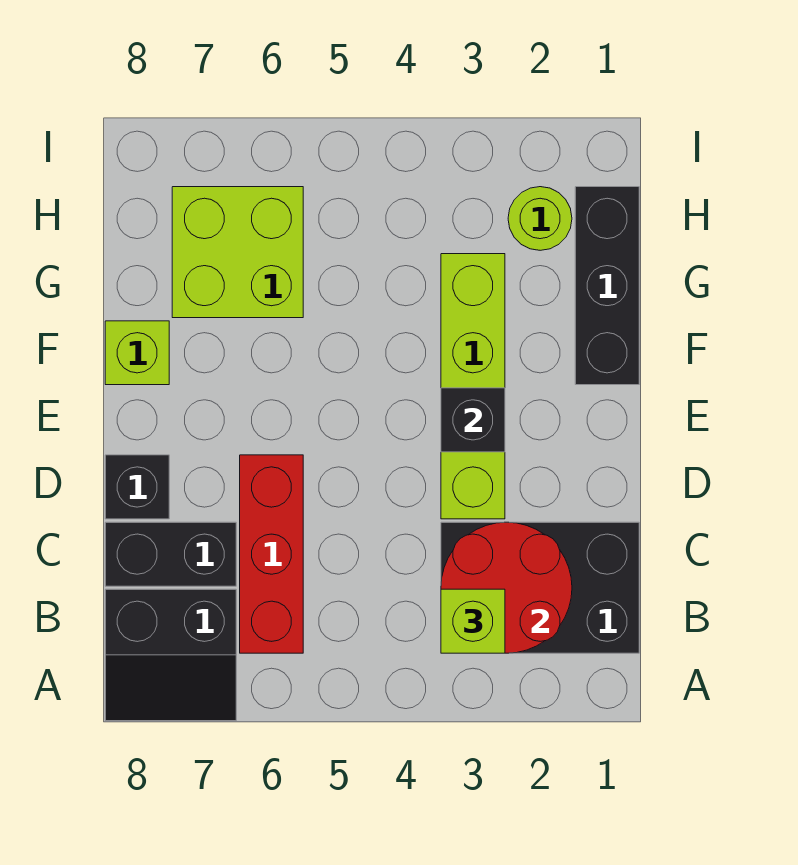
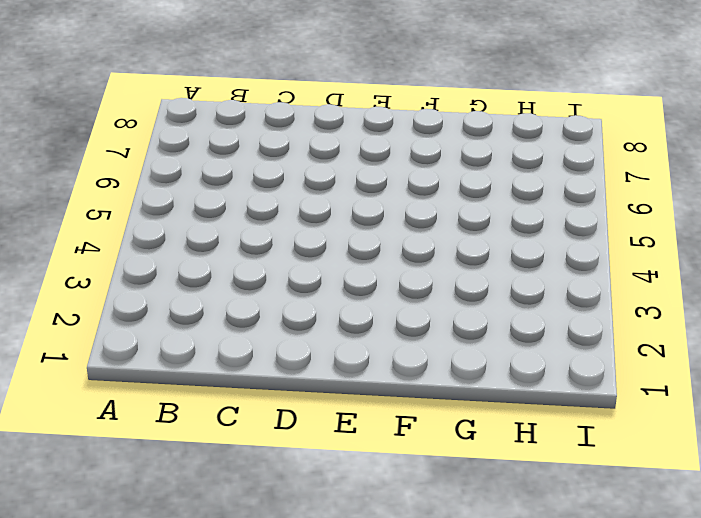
none -> black 2x2 slope [105,589,236,721]
none -> black 2x3 brick [441,522,639,653]
none -> red 1x3 brick [240,455,303,653]

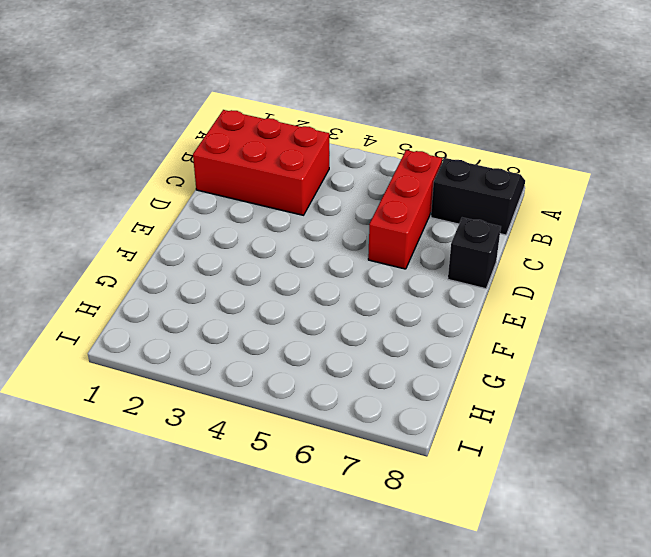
red 2x3 brick [193,110,329,215] -> black 2x3 brick [441,522,639,653]
none -> black 1x2 brick [105,522,236,586]
none -> lime 1x4 brick [441,254,505,519]
none -> black 1x3 brick [575,187,639,385]

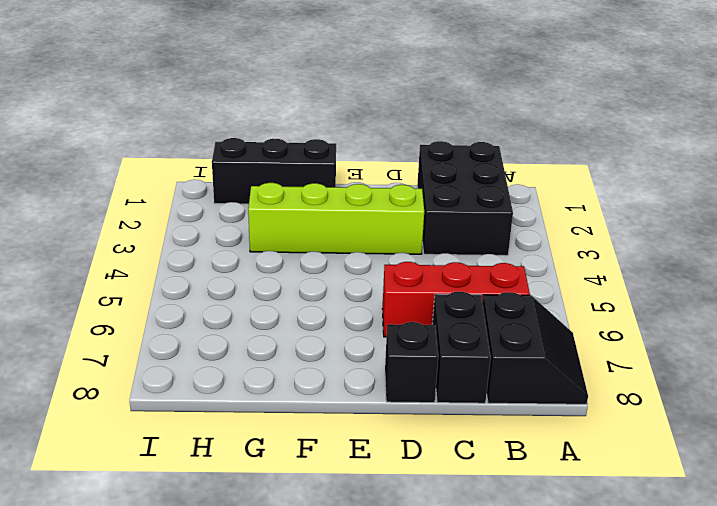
none -> lime 1x1 brick [105,321,169,385]
none -> lime 2x2 brick [172,187,303,318]
none -> lime 1x1 round brick [508,187,572,250]

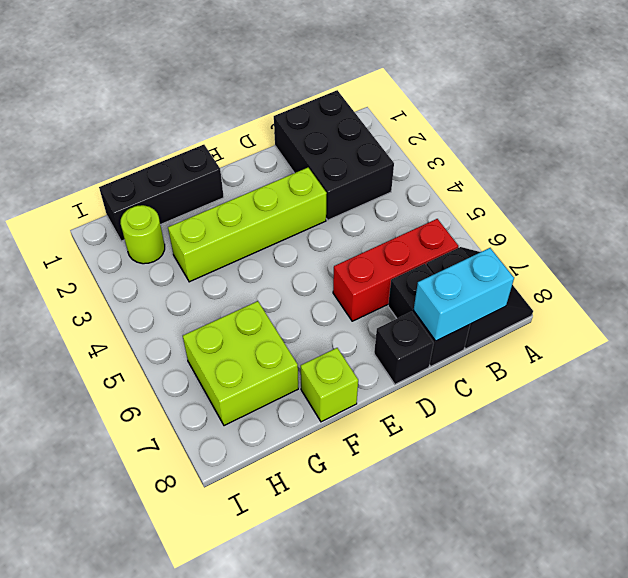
cyan 1x2 brick [414,248,514,341] -> none
none -> red 2x2 round brick [441,522,572,653]
none -> black 1x1 brick [441,388,505,452]
none -> lime 1x1 brick [441,589,505,653]

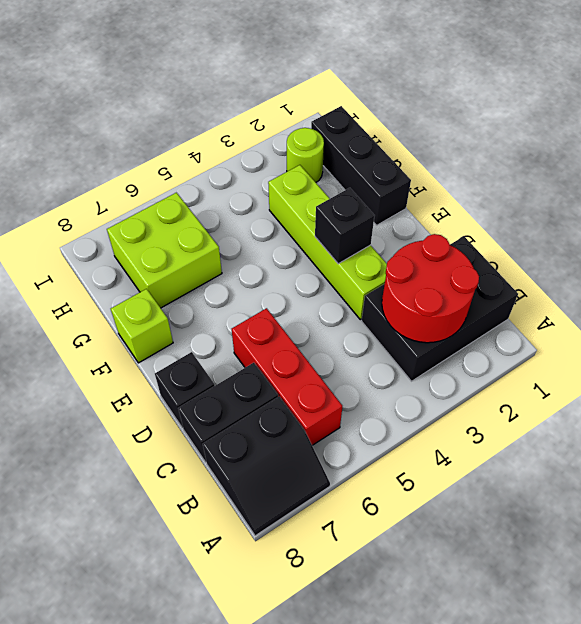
none -> lime 1x1 brick [441,589,505,653]

